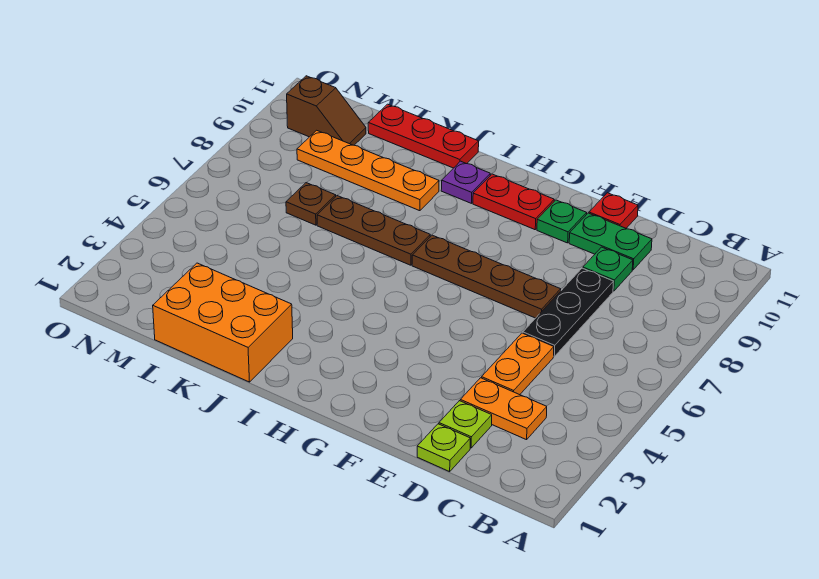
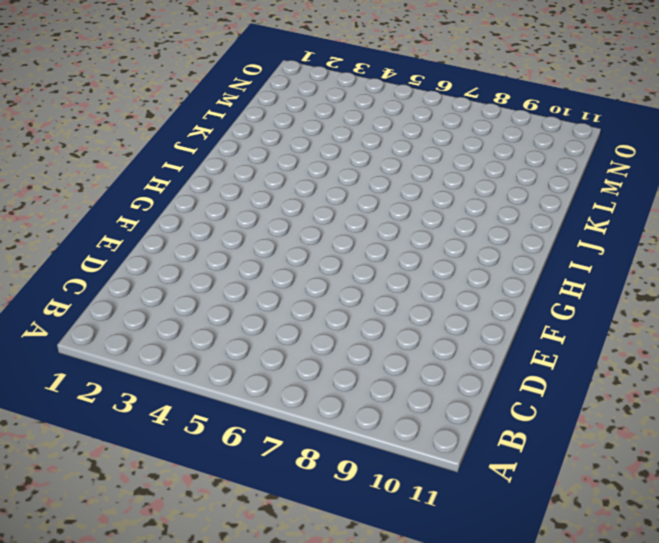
none -> orange 1x2 plate [460,378,547,440]
none -> lime 1x1 plate [417,424,470,472]
none -> lime 1x1 plate [439,401,492,448]

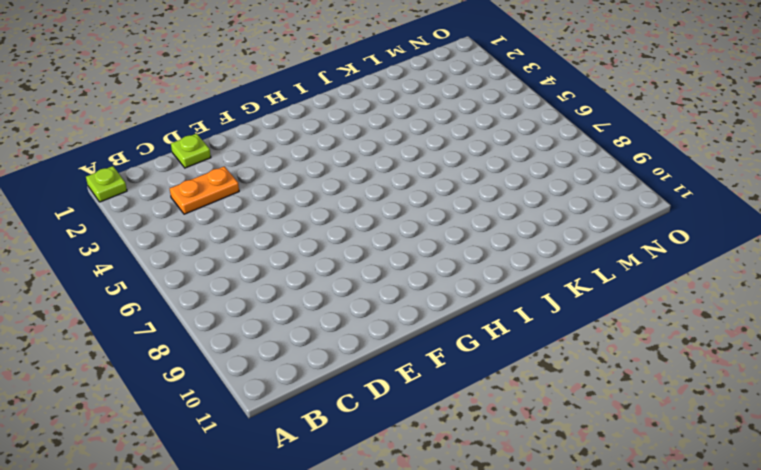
lime 1x1 plate [86,166,127,202] -> lime 1x1 plate moved to [439,401,492,448]
none -> orange 1x2 plate [482,333,554,395]
none -> black 1x3 plate [523,268,613,356]
none -> green 1x1 plate [583,247,633,291]

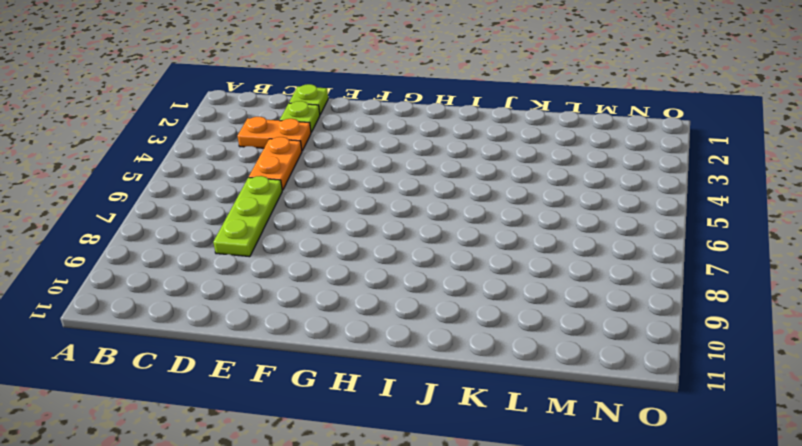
lime 1x3 plate [213,176,282,257] -> black 1x3 plate [523,268,613,356]
none -> green 1x1 plate [583,247,633,291]
none -> green 1x2 plate [569,213,652,270]
none -> brown 1x4 plate [412,235,561,318]

